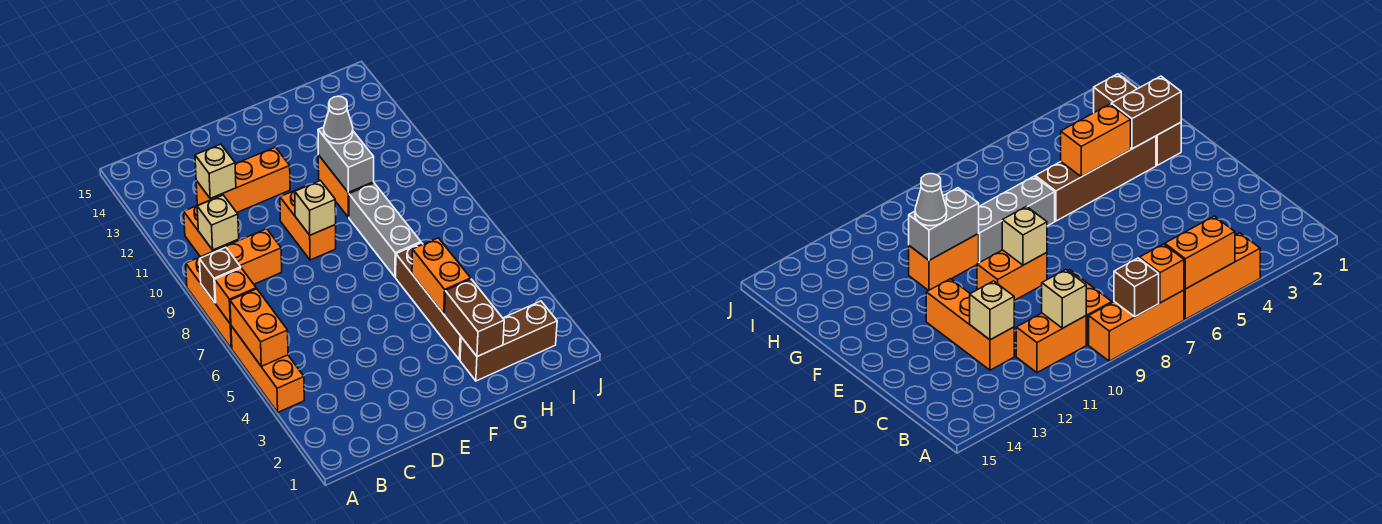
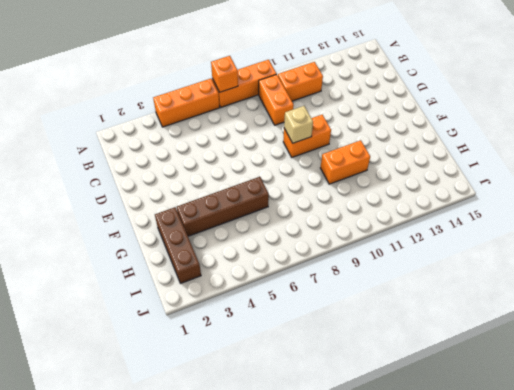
none -> orange 1x3 brick [196,147,290,212]
none -> grey 1x3 brick [349,183,421,277]
none -> orange 1x2 brick [230,289,288,366]

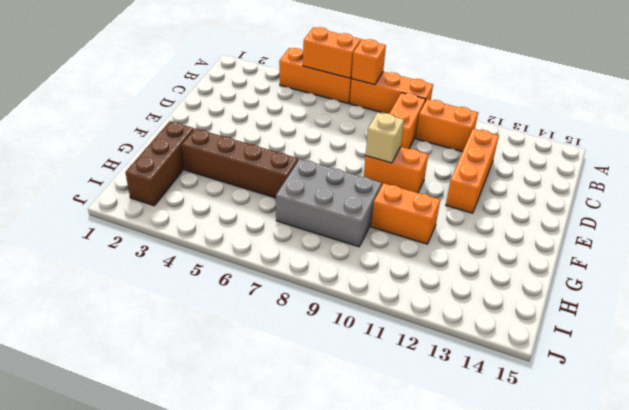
grey 2x3 brick [276,159,382,247] -> grey 1x3 brick [349,183,421,277]
none -> brown 1x1 brick [200,247,241,303]
none -> tan 1x1 brick [197,195,239,250]
none -> tan 1x1 brick [195,144,236,198]

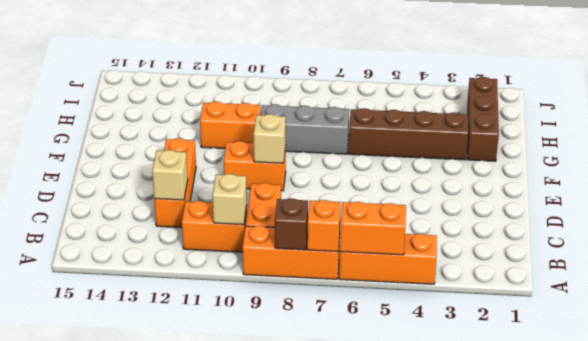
none -> brown 1x2 brick [445,279,504,357]
none -> orange 1x2 brick [412,238,471,314]
none -> grey 1x2 brick [318,127,374,192]

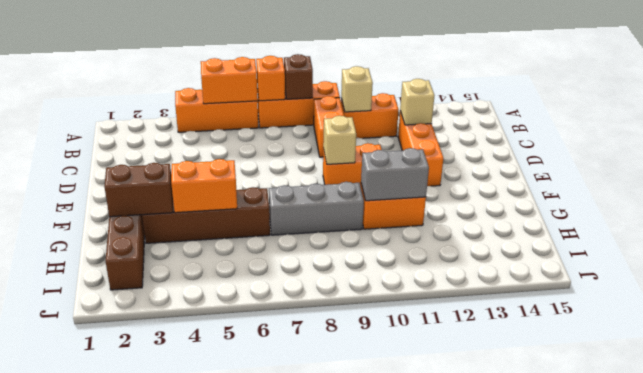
none -> grey 1x1 cone [324,96,353,144]

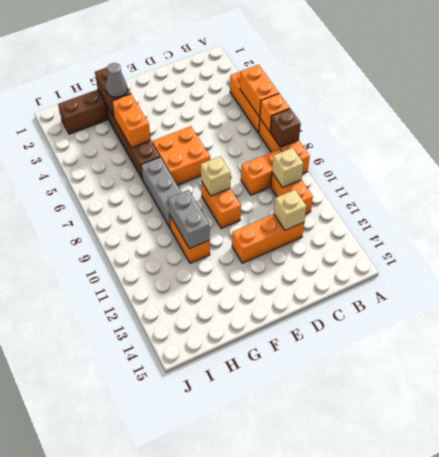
orange 2x2 brick [152,126,210,185] -> none
grey 1x1 cone [106,63,127,97] -> grey 1x1 cone moved to [324,96,353,144]

